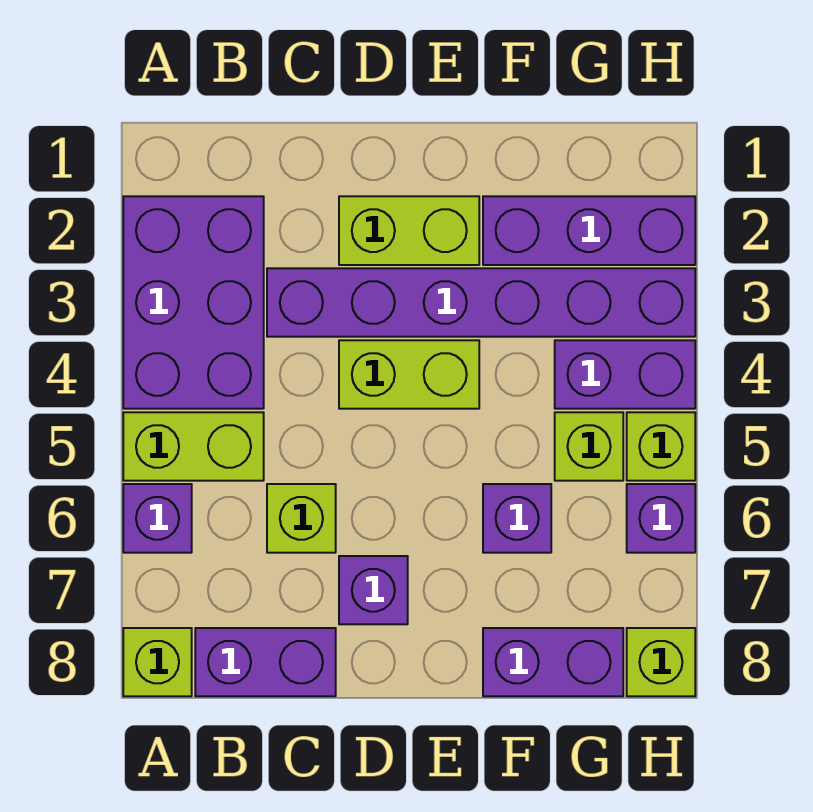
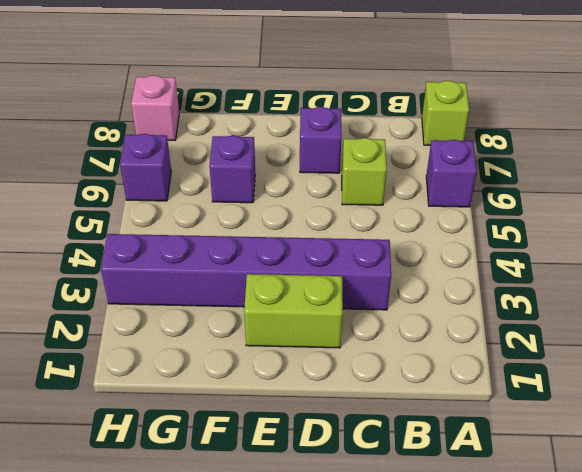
pink 1x1 brick [131,75,179,140] -> lime 1x1 brick [627,628,695,696]
none -> purple 2x3 brick [123,196,264,409]
none -> lime 1x2 brick [123,412,264,481]
none -> purple 1x2 brick [195,628,336,696]

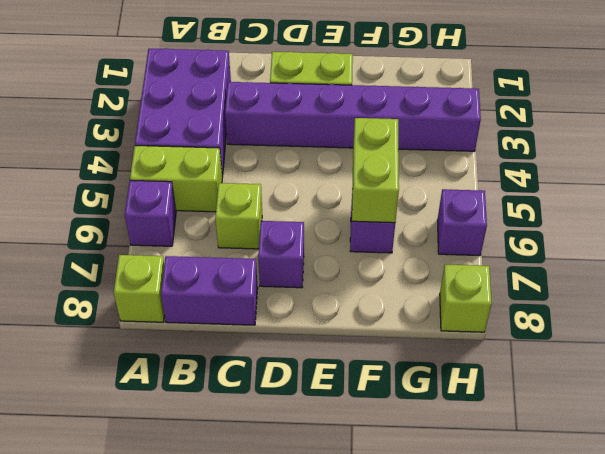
lime 1x2 brick [352,118,399,223] -> lime 1x2 brick turned to [339,340,479,409]
none -> purple 1x3 brick [483,196,695,265]
none -> purple 1x2 brick [483,628,623,696]
none -> purple 1x2 brick [555,340,695,409]

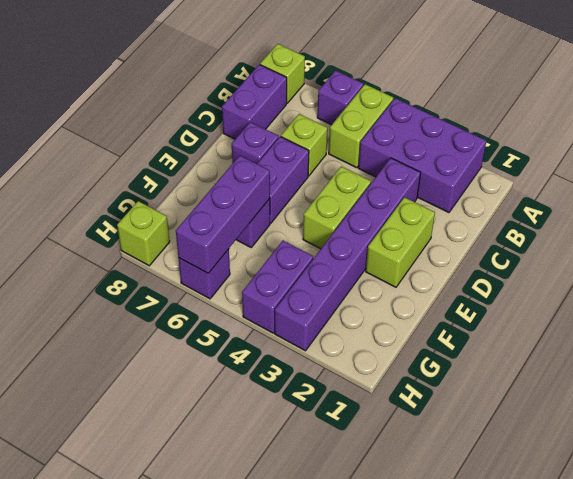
purple 1x2 brick [257,137,309,223] -> purple 1x2 brick moved to [483,628,623,696]
purple 1x3 brick [176,156,270,273] -> purple 1x3 brick moved to [483,196,695,265]
none -> lime 1x1 brick [555,412,623,481]
none -> lime 1x1 brick [627,412,695,481]

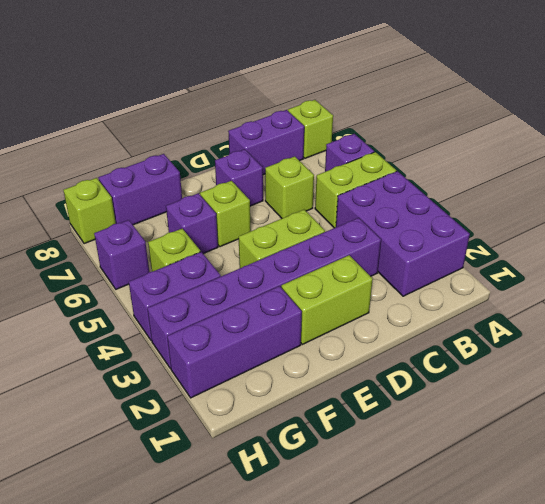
lime 1x1 brick [200,181,251,247] -> lime 1x1 brick moved to [627,412,695,481]

